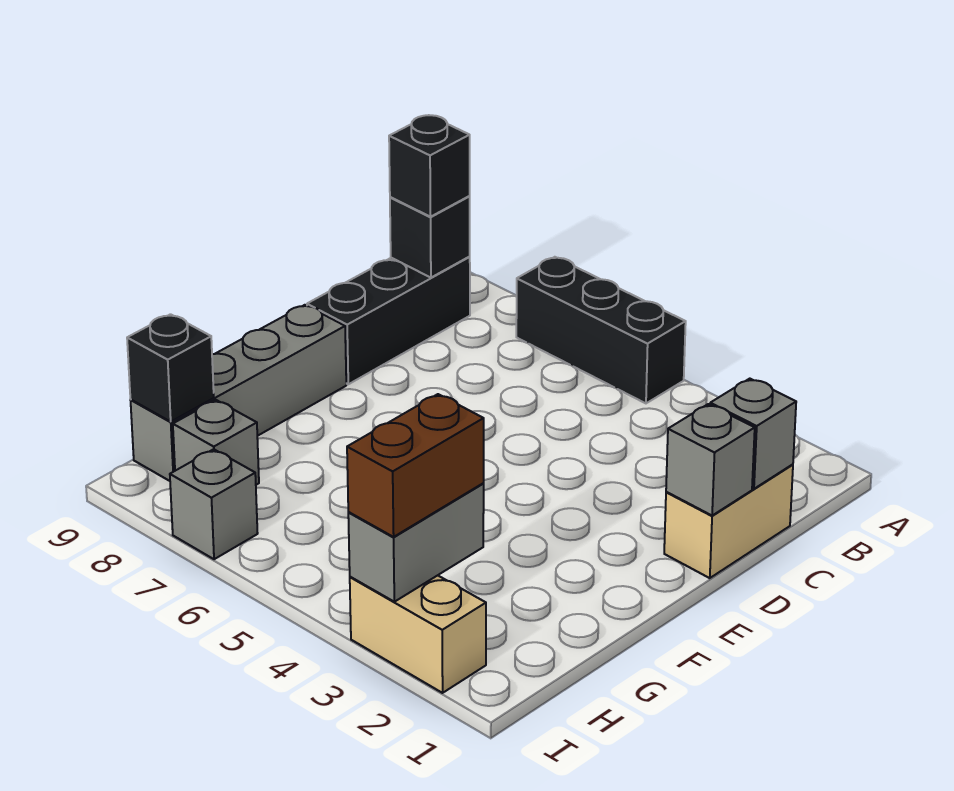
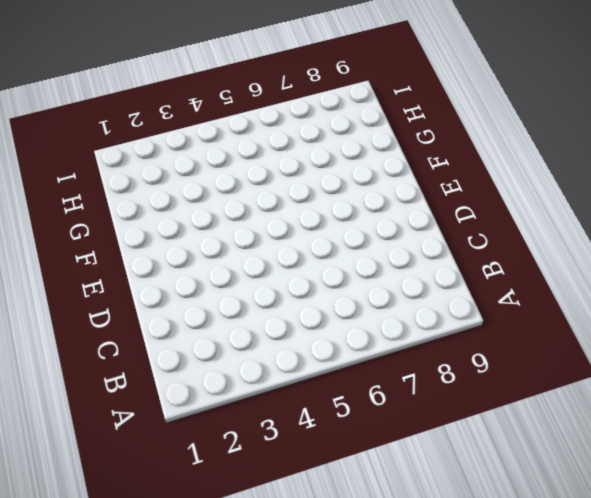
none -> black 1x3 brick [516,257,686,403]
none -> black 1x3 brick [307,257,470,384]
none -> tan 1x2 brick [664,465,793,578]

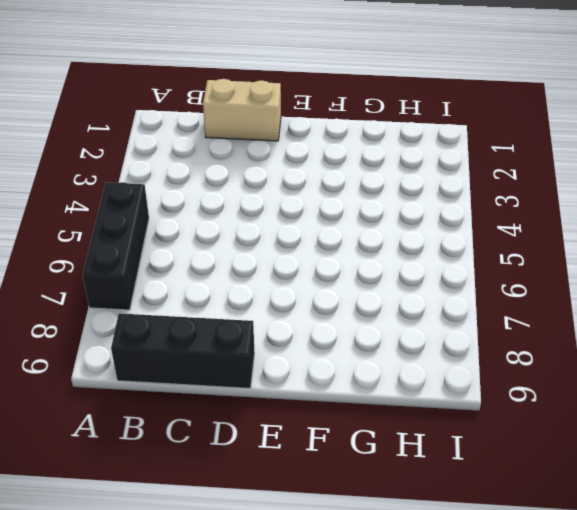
none -> grey 1x4 brick [131,305,346,481]
none -> grey 1x1 brick [173,400,259,485]
none -> tan 1x2 brick [350,575,486,693]

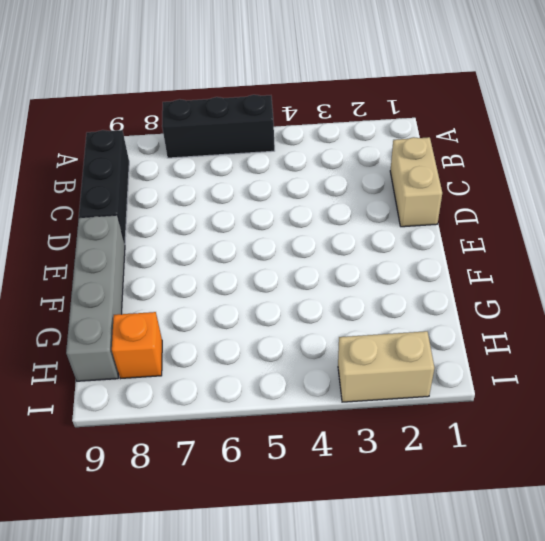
orange 1x1 brick [112,312,162,379] -> grey 1x1 brick [173,400,259,485]
none -> grey 1x1 brick [170,449,258,559]
none -> black 1x1 brick [390,196,470,278]
none -> grey 1x1 brick [710,379,796,489]

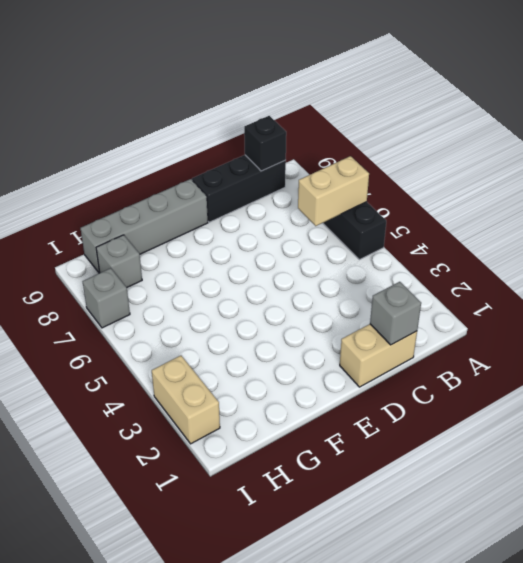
tan 1x2 brick [298,156,369,226] -> none
none -> grey 1x1 brick [666,404,755,515]
none -> grey 1x2 brick [348,484,484,602]
none -> black 1x1 brick [127,314,214,422]

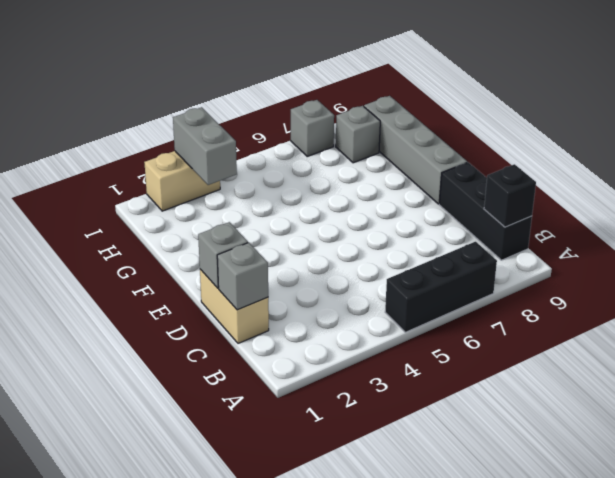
none -> black 1x1 brick [127,314,214,422]
none -> black 1x1 brick [389,115,470,217]
none -> brown 1x2 brick [347,394,484,537]

